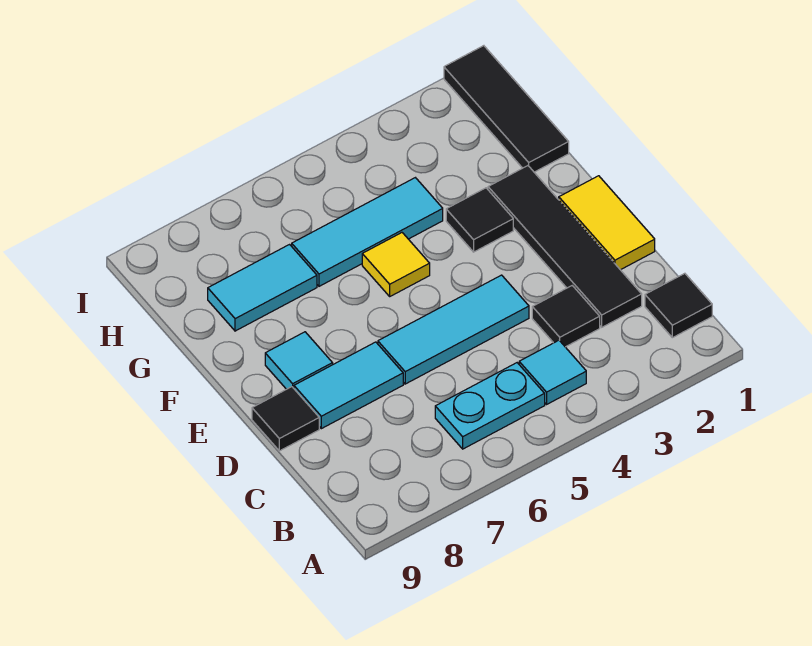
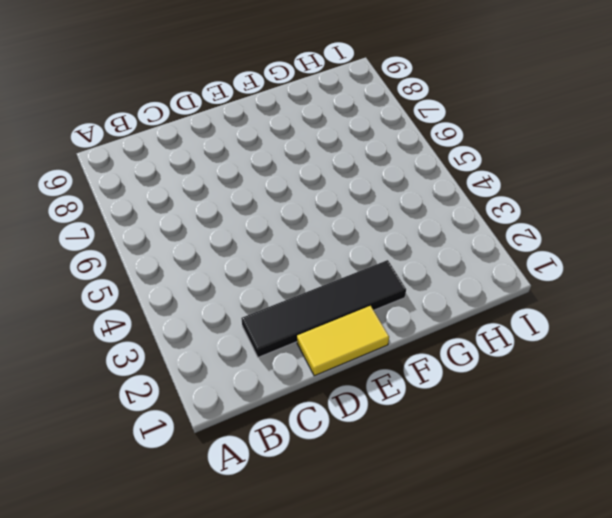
none -> black 1x1 tile [645,273,712,338]
none -> cyan 1x1 tile [519,340,586,404]
none -> cyan 1x2 plate [435,363,545,449]

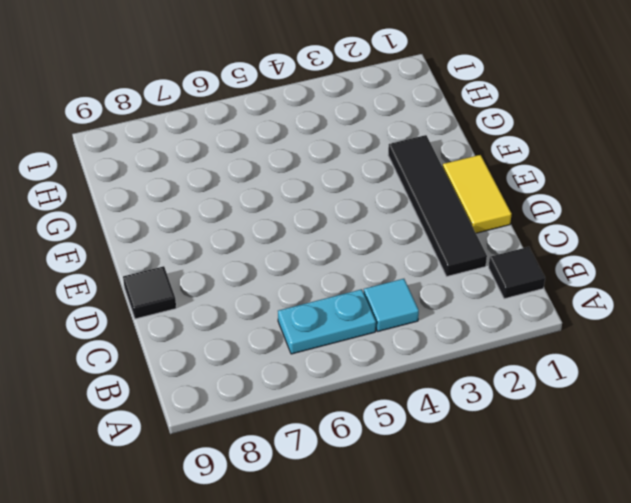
none -> black 1x1 tile [532,286,600,347]
none -> cyan 1x3 tile [378,275,529,384]
none -> cyan 1x2 tile [294,342,403,429]

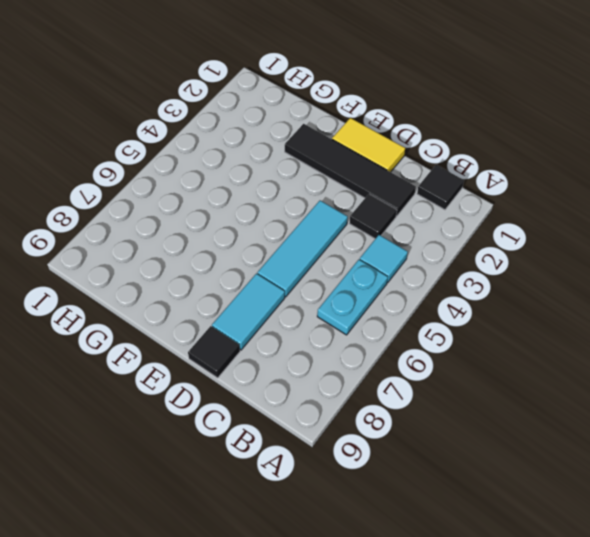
none -> cyan 1x1 tile [265,332,333,389]
none -> black 1x1 tile [446,188,513,252]
none -> yellow 1x1 tile [362,233,430,296]

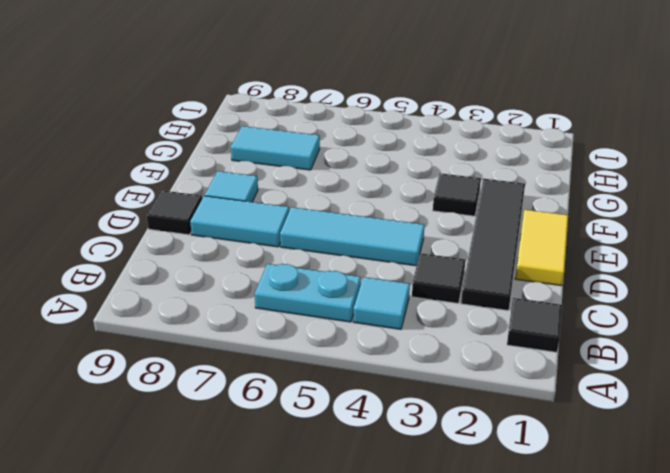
none -> yellow 1x1 tile [362,233,430,296]
none -> black 1x3 tile [444,46,569,172]
none -> cyan 1x3 tile [292,178,443,286]

